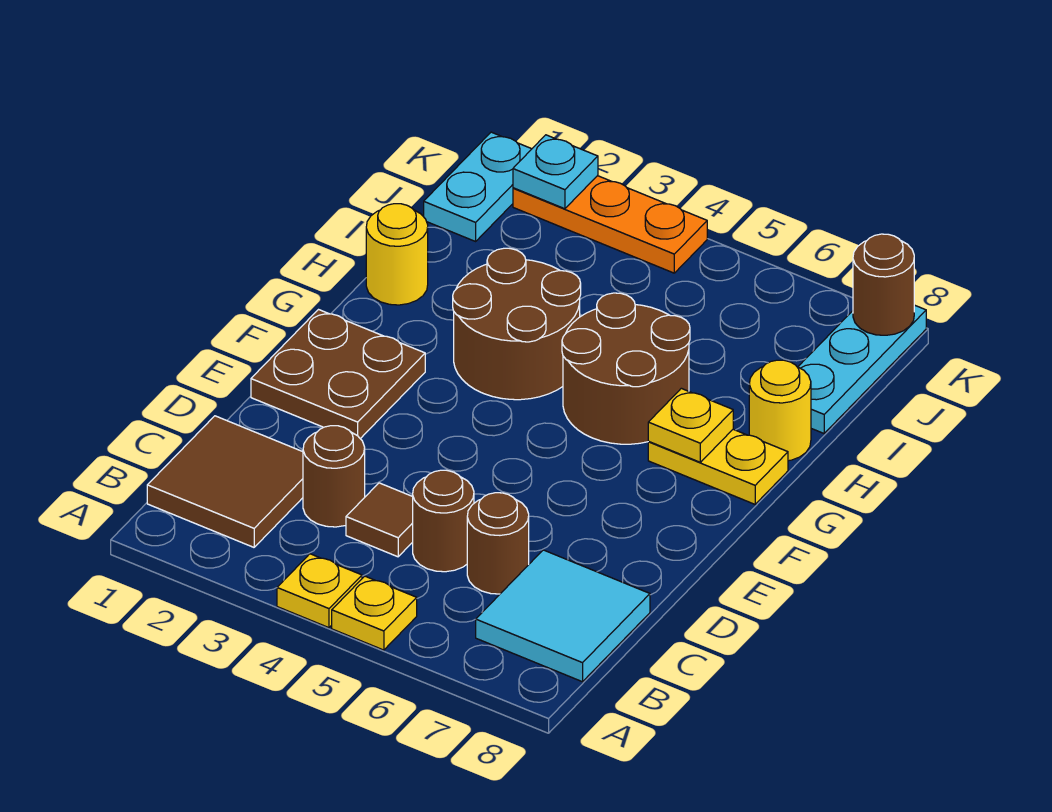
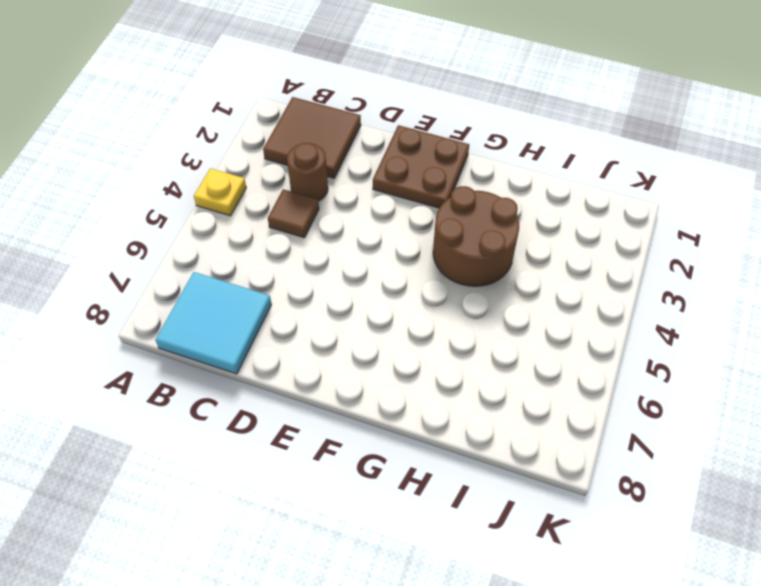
none -> yellow 1x1 plate [332,576,417,650]
none -> brown 1x1 round brick [413,470,474,572]
none -> brown 1x1 round brick [467,493,529,594]

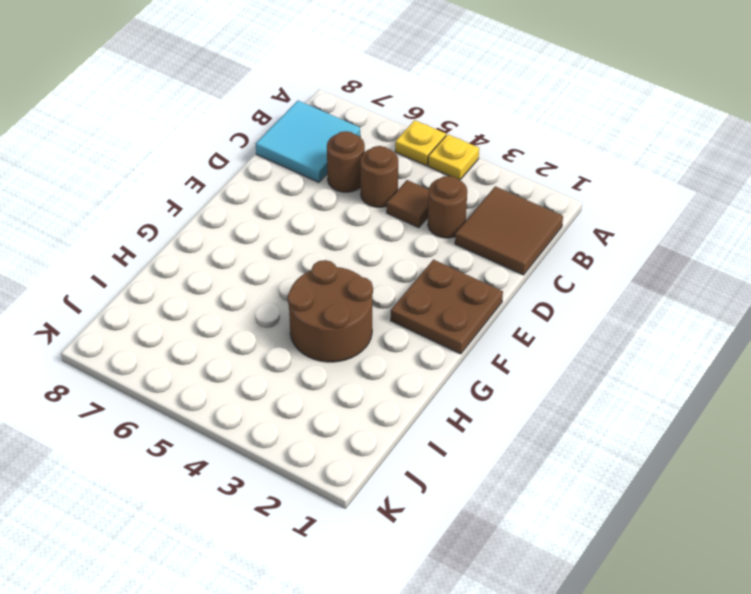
none -> brown 2x2 round brick [562,293,690,444]
none -> yellow 1x2 plate [648,429,788,504]
none -> yellow 1x1 round brick [366,204,428,305]

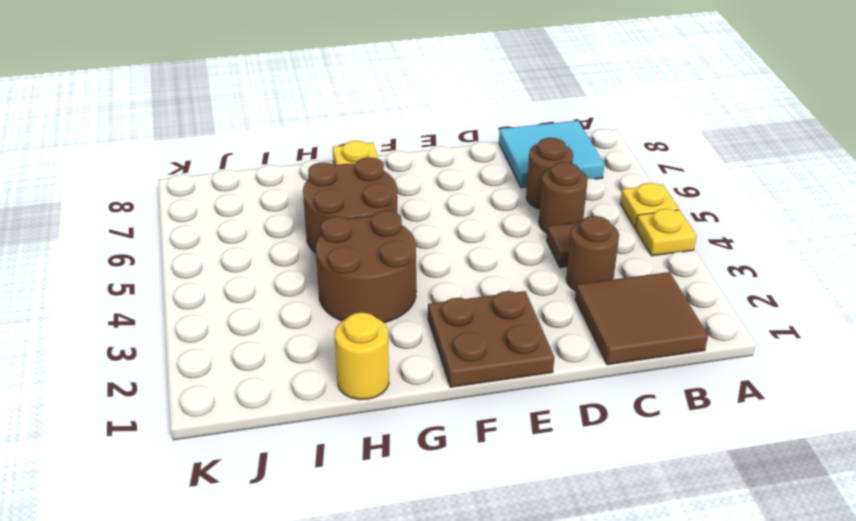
none -> yellow 1x1 round brick [749,360,811,461]
none -> cyan 1x3 plate [798,305,926,433]
none -> cyan 1x2 plate [424,132,531,241]

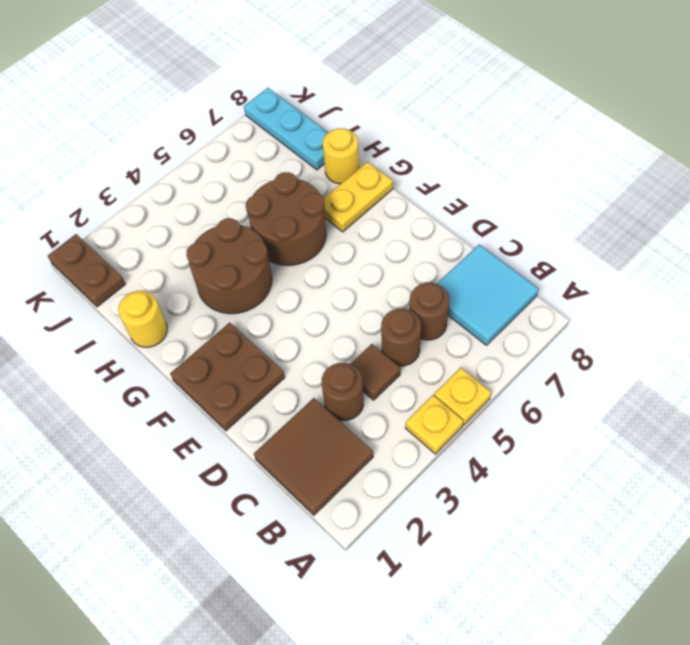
brown 1x2 plate [48,234,125,307] -> cyan 1x2 plate [424,132,531,241]
none -> orange 1x3 plate [513,176,707,273]
none -> yellow 1x1 plate [648,388,733,462]
none -> cyan 1x1 plate [513,135,598,209]

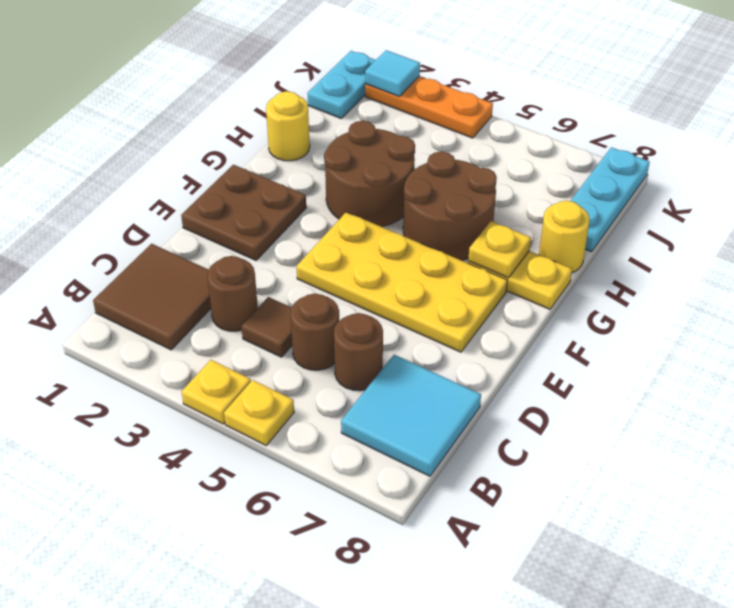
yellow 2x4 plate [296,212,507,352] -> none
cyan 1x1 tile [365,50,420,96] -> cyan 1x1 plate [513,135,598,209]
none -> brown 1x1 round brick [853,234,914,335]

